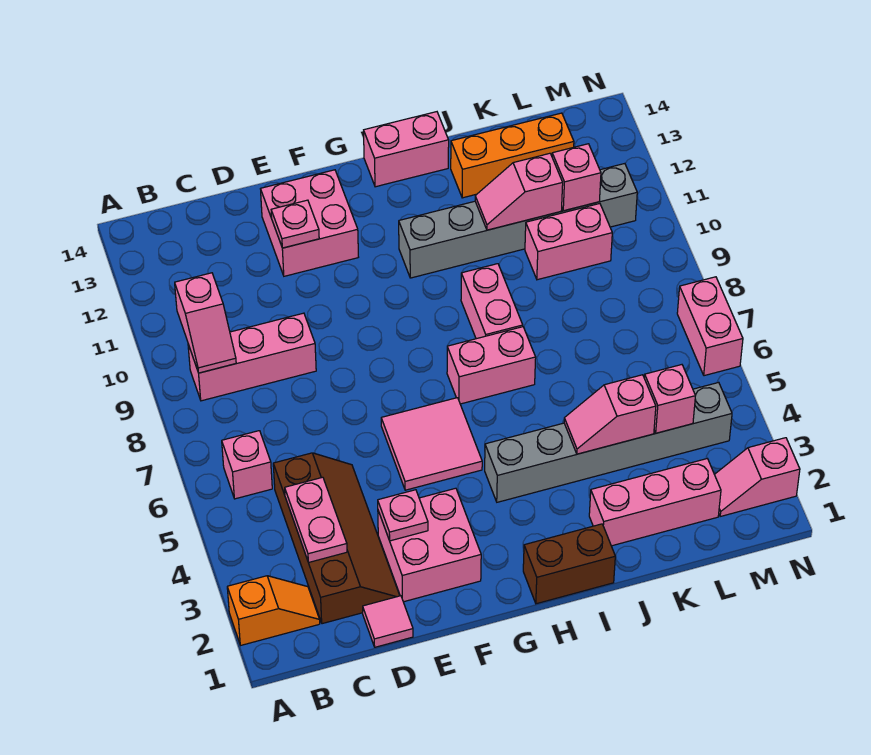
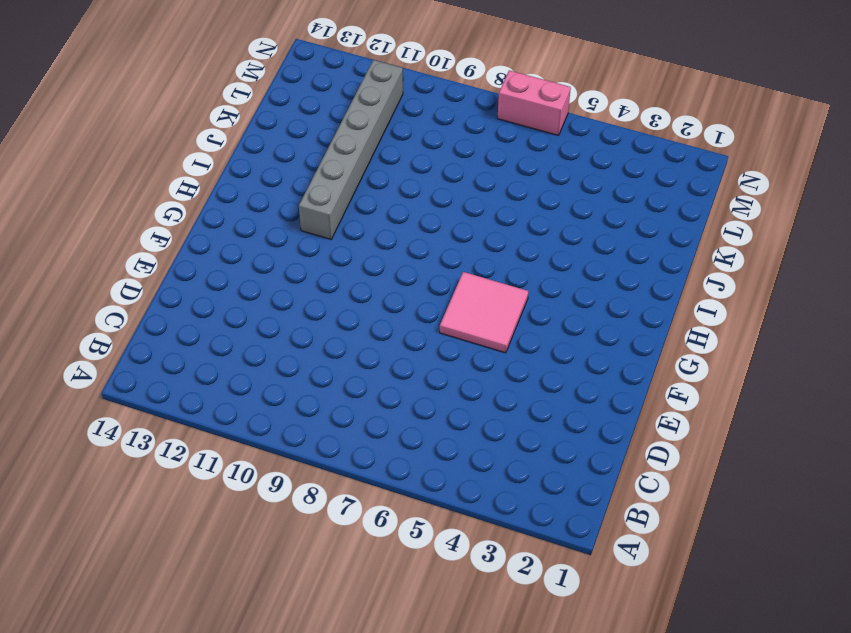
none -> orange 1x2 slope [227,576,320,645]
none -> pink 1x1 brick [222,431,272,499]
none -> pink 1x3 brick [188,313,316,401]

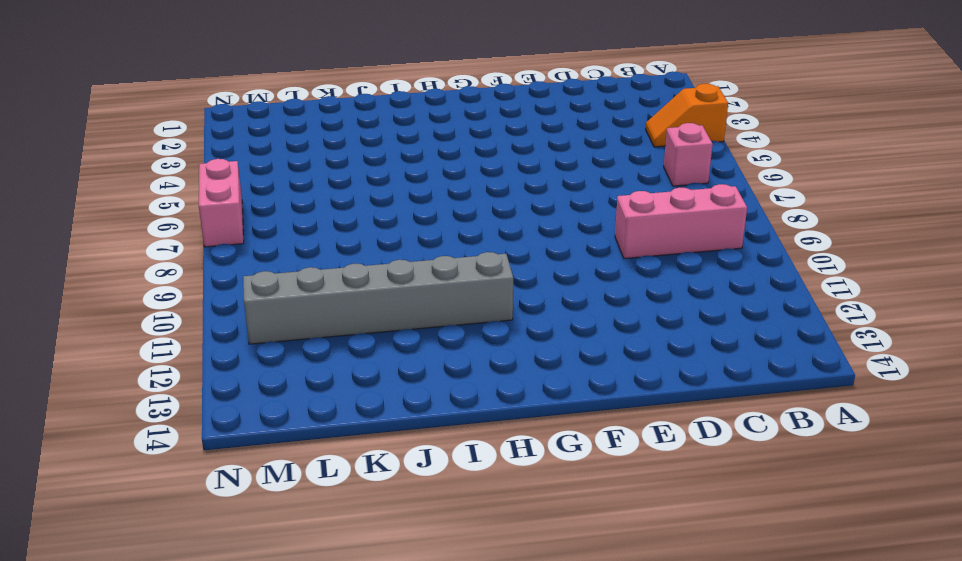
orange 1x2 slope [646,84,728,147] -> orange 1x2 slope moved to [227,576,320,645]
none -> brown 2x4 slope [273,453,400,624]
none -> pink 1x1 tile [363,596,413,647]
none -> pink 2x2 brick [378,488,481,602]

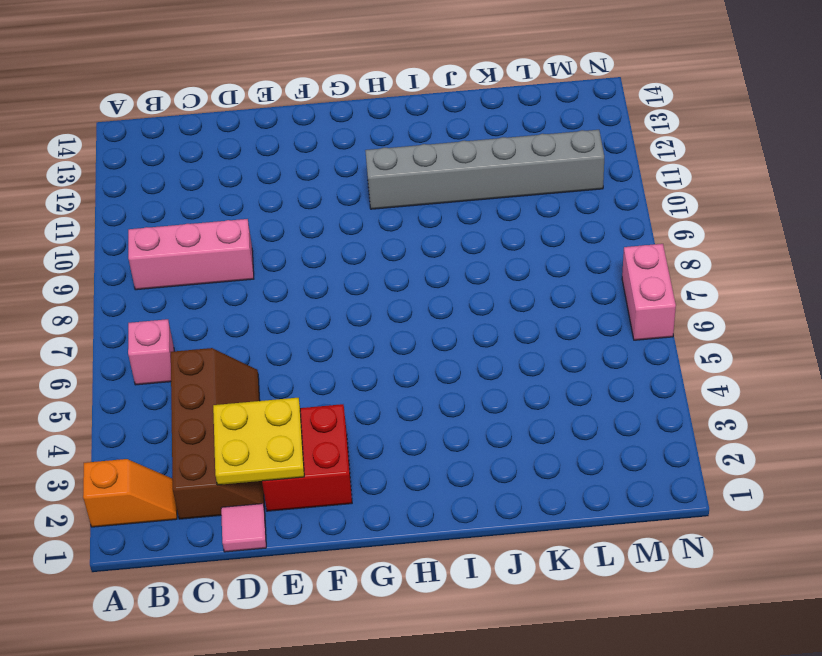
yellow 2x2 plate [213,398,304,485] -> pink 1x1 plate [378,490,428,541]
red 2x2 brick [262,404,352,511] -> pink 2x2 brick [378,488,481,602]
none -> pink 2x2 brick [261,170,358,276]
none -> pink 2x2 tile [381,398,482,490]
none -> brown 1x2 brick [523,524,615,604]

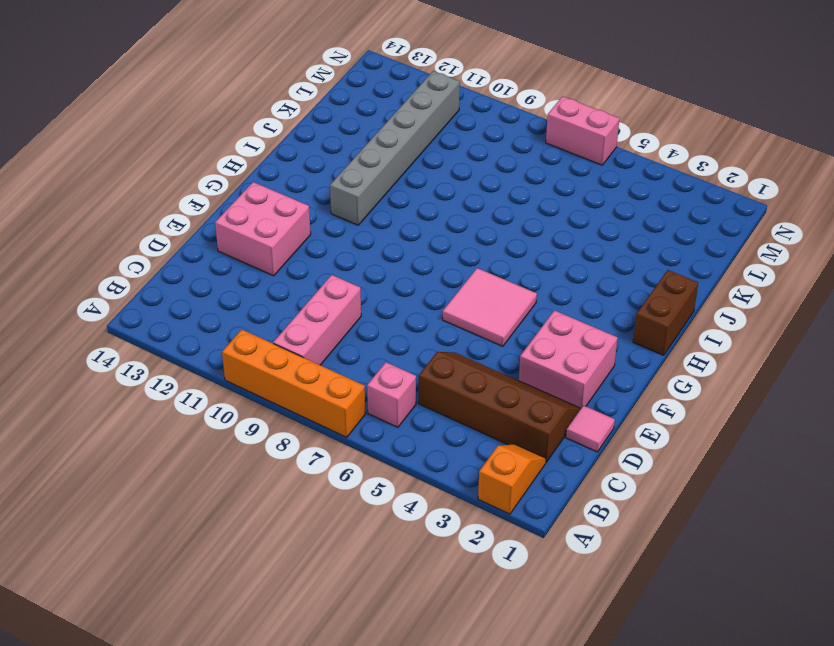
orange 1x4 brick [222,330,365,437] -> none
none -> grey 1x6 brick [485,382,732,502]
none -> pink 1x2 brick [447,327,536,404]
none -> pink 1x2 brick [364,112,449,187]

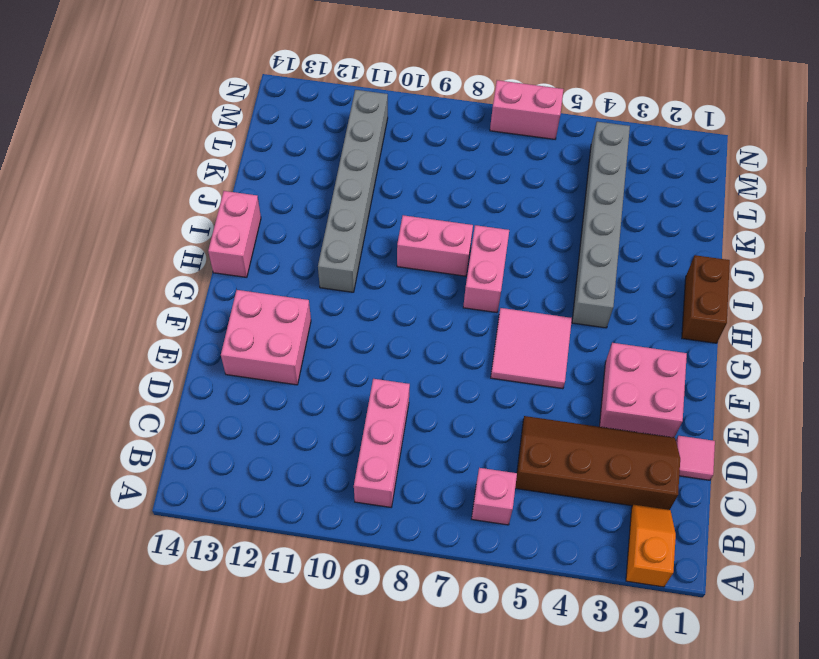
none -> pink 1x3 brick [589,458,721,546]
none -> orange 1x3 brick [451,113,574,198]
none -> pink 1x2 brick [525,204,612,280]

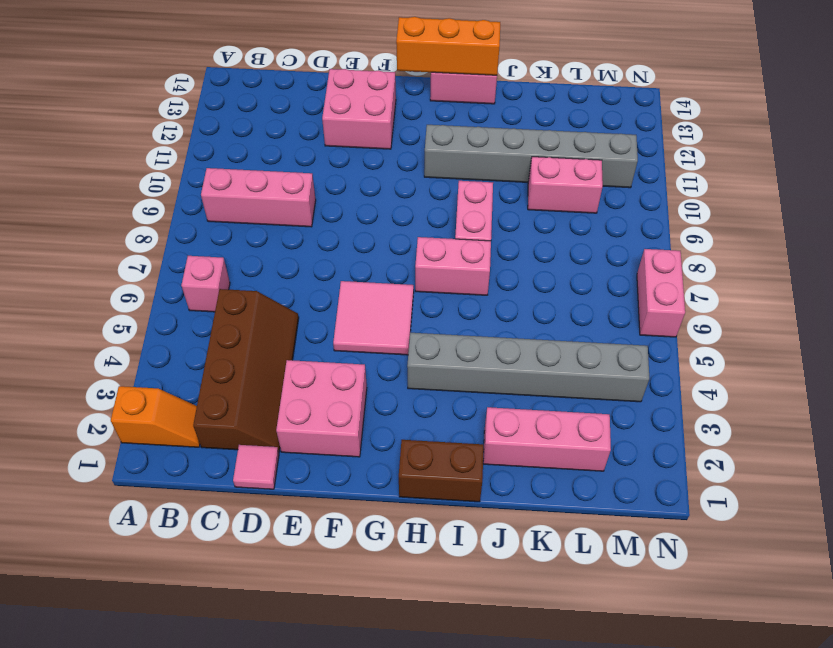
orange 1x3 brick [396,17,500,75] -> orange 1x3 brick moved to [451,113,574,198]
none -> pink 1x2 slope [714,438,800,516]
none -> pink 1x2 slope [175,273,236,373]
none -> pink 1x2 plate [285,477,347,563]

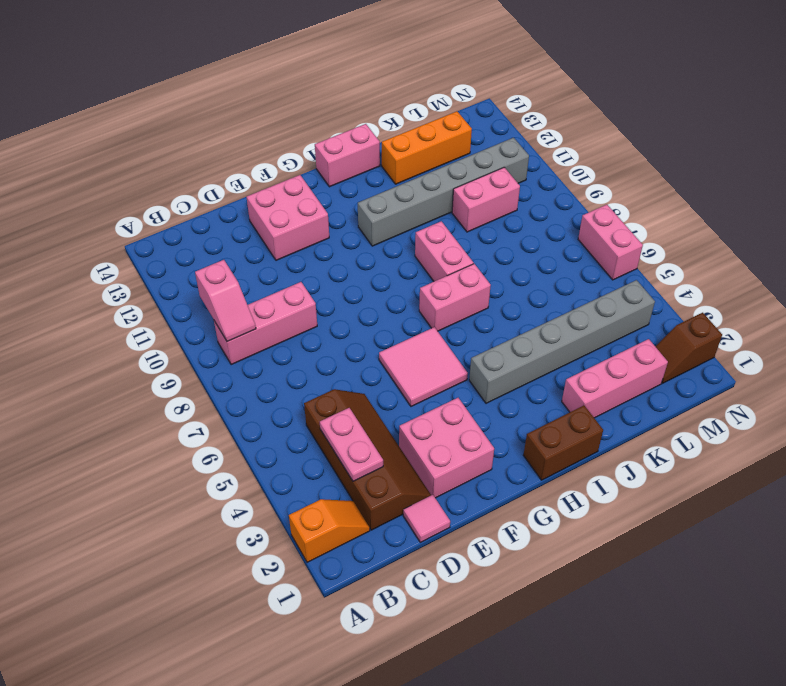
brown 1x2 slope [655,313,722,383] -> pink 1x2 slope [714,438,800,516]
none -> pink 1x1 brick [222,431,272,499]
none -> pink 1x1 plate [378,490,428,541]
none -> pink 1x1 plate [271,200,319,248]

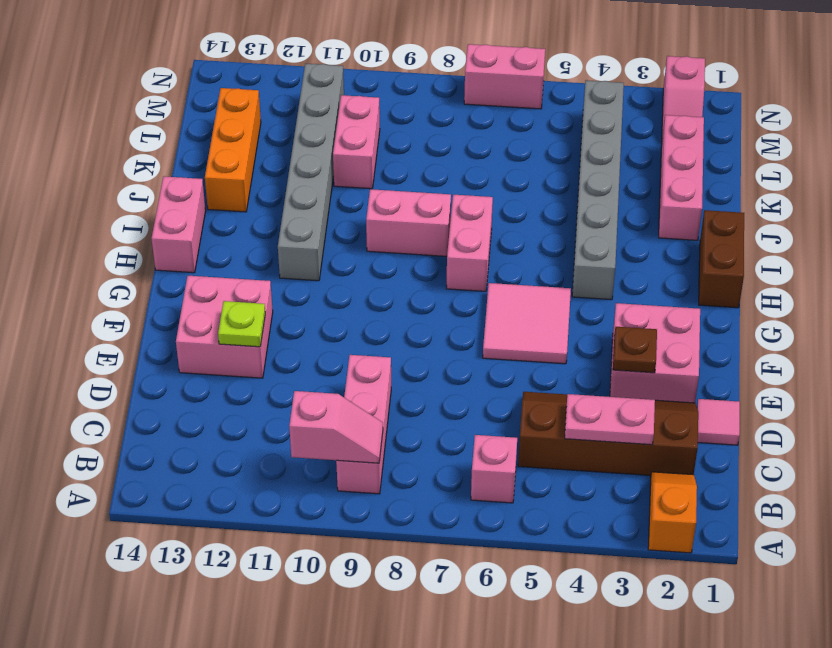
brown 1x1 plate [613,327,657,373] -> pink 1x1 plate [378,490,428,541]
lime 1x1 plate [218,301,265,347] -> pink 1x1 plate [271,200,319,248]
none -> pink 1x2 slope [564,375,656,454]
none -> pink 1x2 slope [475,153,563,230]
none -> pink 1x1 brick [644,365,695,433]

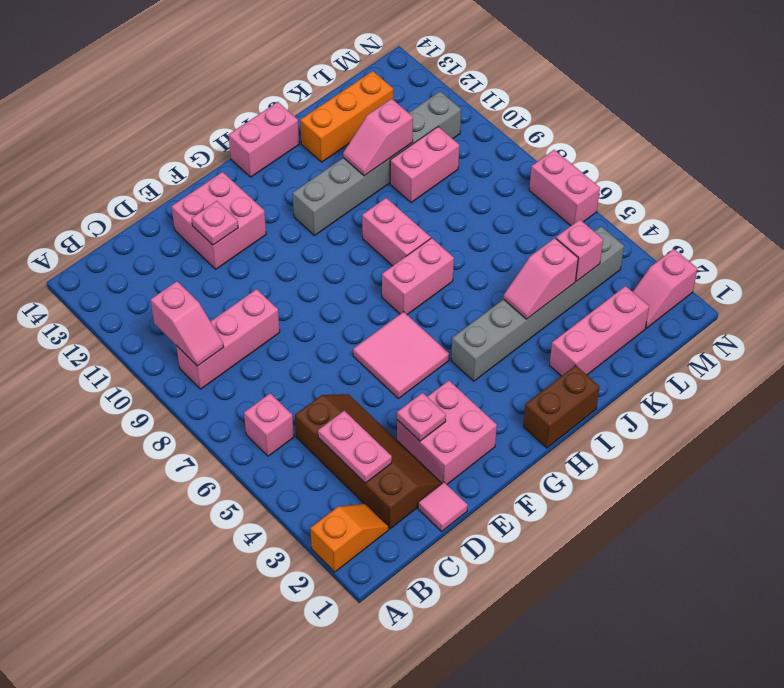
none -> pink 1x1 brick [552,144,601,211]

